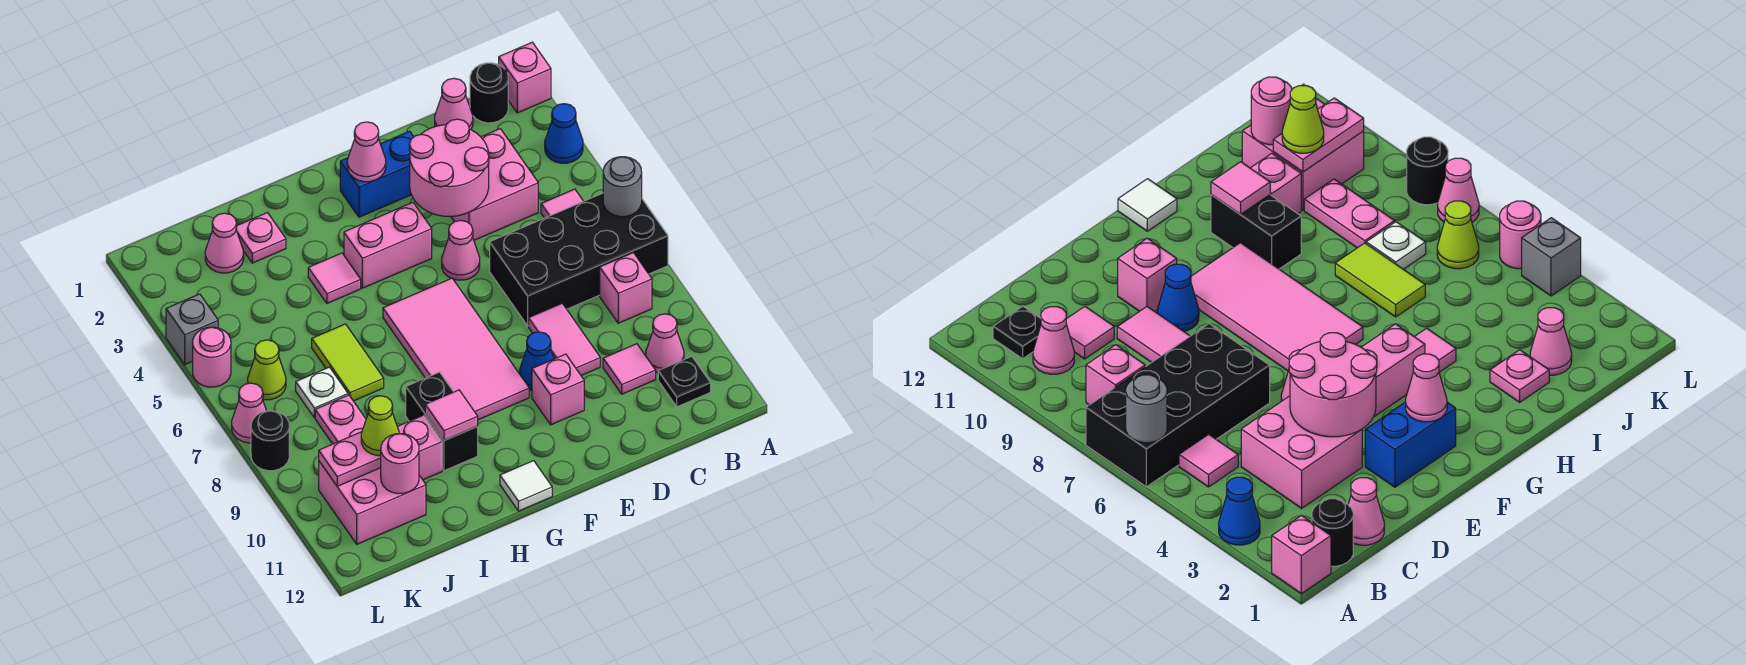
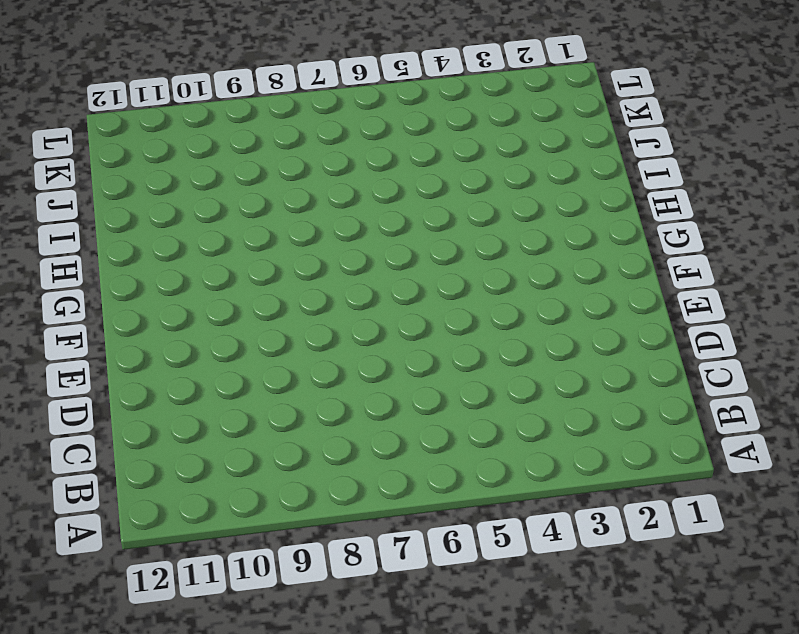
none -> pink 1x1 brick [499,42,551,113]
none -> blue 1x1 cone [545,104,583,163]
none -> black 2x4 brick [490,193,668,326]
none -> black 1x1 round brick [470,63,508,123]

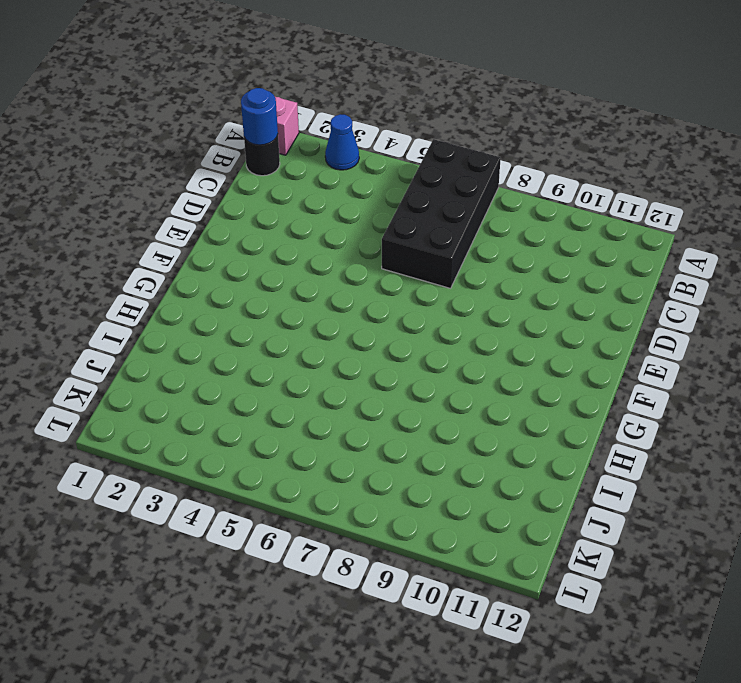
blue 1x1 round brick [241,88,278,145] -> none
none -> pink 1x1 tile [541,189,583,218]
none -> pink 1x1 brick [600,253,652,323]
none -> pink 1x1 cone [646,314,684,373]
none -> black 1x1 plate [658,356,711,407]

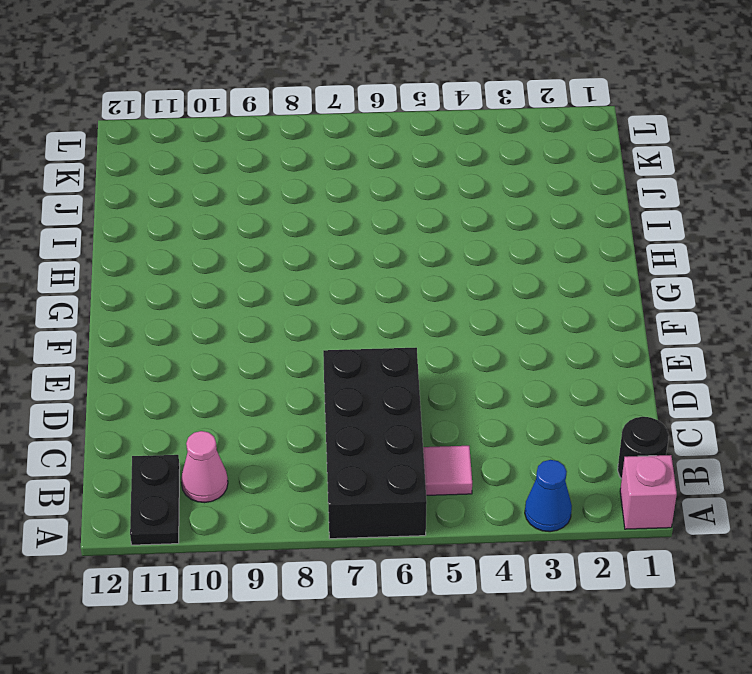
black 1x2 plate [130,455,180,545] -> black 1x1 plate [658,356,711,407]
none -> pink 1x1 brick [600,253,652,323]
none -> pink 1x1 cone [435,78,473,130]
none -> pink 2x2 brick [451,129,538,240]
none -> pink 1x1 tile [603,344,656,394]

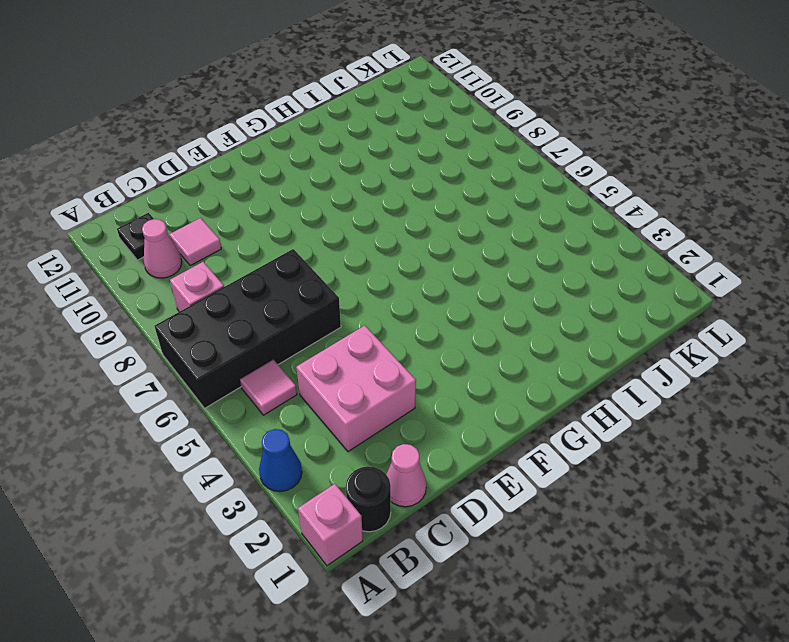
none -> pink 1x2 tile [529,303,600,375]
none -> blue 1x2 brick [340,131,414,217]
none -> pink 1x1 cone [442,220,480,280]
none -> blue 1x1 cone [520,332,554,391]

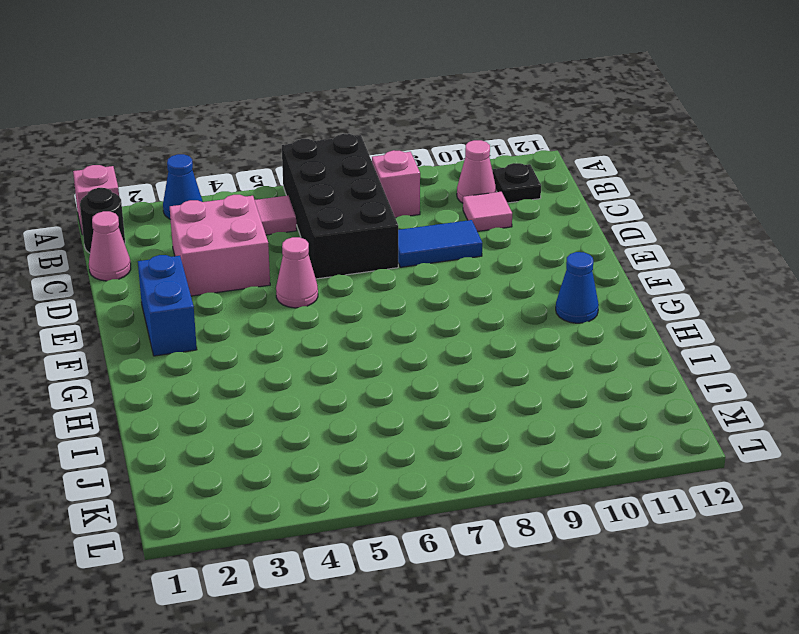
blue 1x2 tile [398,220,482,267] -> pink 1x2 tile [529,303,600,375]
blue 1x1 cone [556,252,599,323] -> blue 1x1 cone moved to [520,332,554,391]
none -> pink 1x1 brick [532,354,584,425]
none -> pink 1x2 brick [344,202,432,288]
none -> pink 2x4 tile [383,278,529,420]
none -> white 1x1 tile [500,461,552,511]

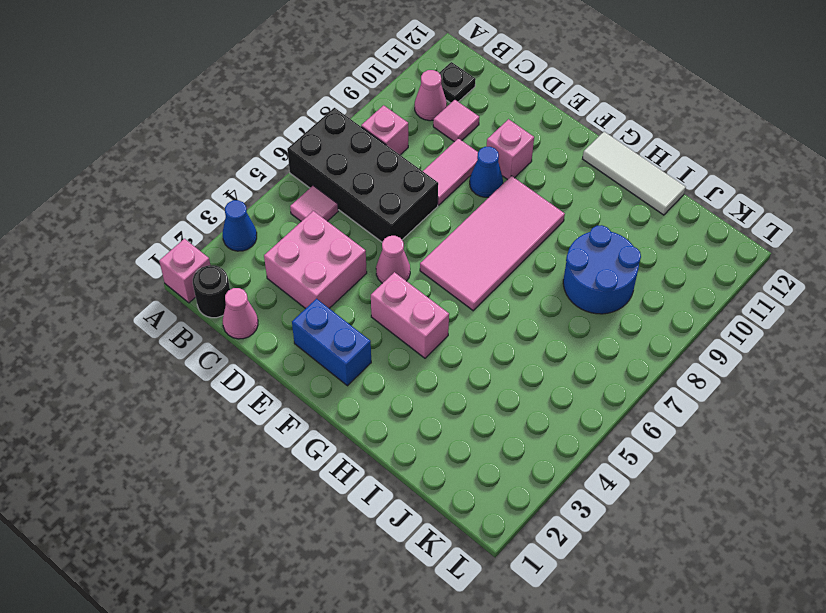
white 1x3 tile [583,132,686,215] -> white 1x1 tile [500,461,552,511]
blue 2x2 round brick [563,225,641,314] -> pink 1x2 plate [315,395,366,444]
none -> pink 1x1 tile [308,253,361,303]
none -> black 1x2 brick [406,372,478,471]
none -> pink 1x1 plate [236,213,286,263]
none -> lime 1x2 tile [312,324,384,401]

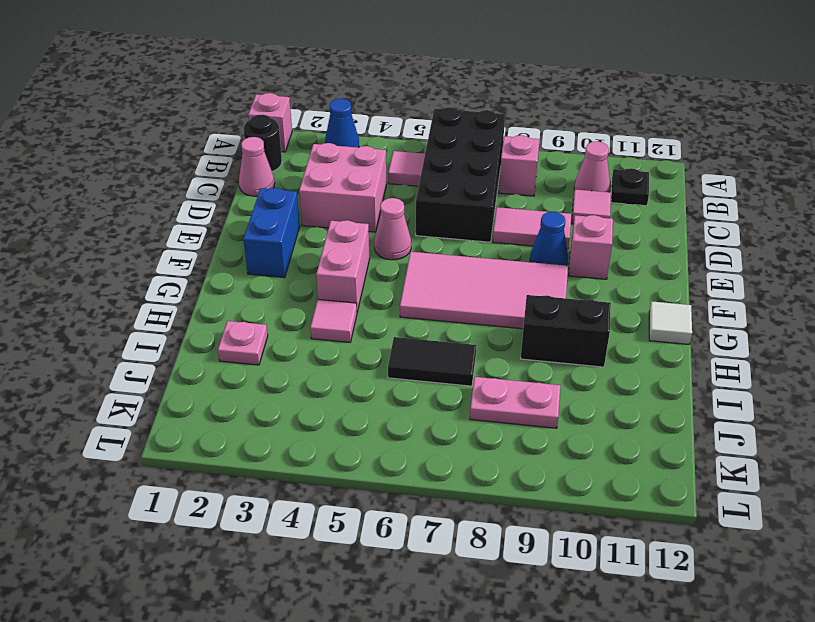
black 1x2 tile [388,337,477,386] -> lime 1x2 tile [312,324,384,401]
none -> pink 1x1 brick [397,415,442,480]
none -> pink 1x1 cone [205,213,244,273]
none -> white 1x1 plate [296,367,348,418]
none -> pink 2x2 brick [319,461,426,544]

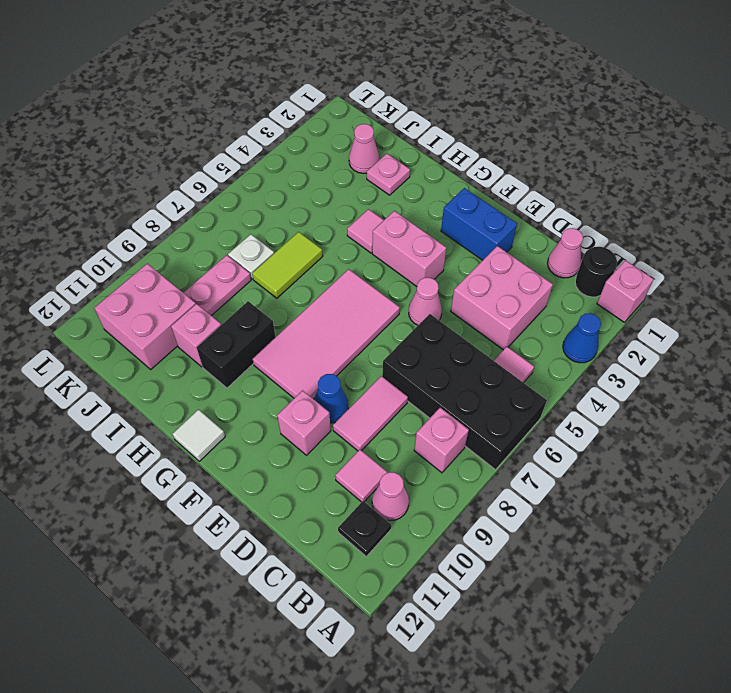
none -> lime 1x1 cone [248,340,286,400]
none -> grey 1x1 brick [166,294,218,364]
none -> pink 1x1 round brick [193,327,231,387]
none -> pink 1x1 cone [232,383,266,443]

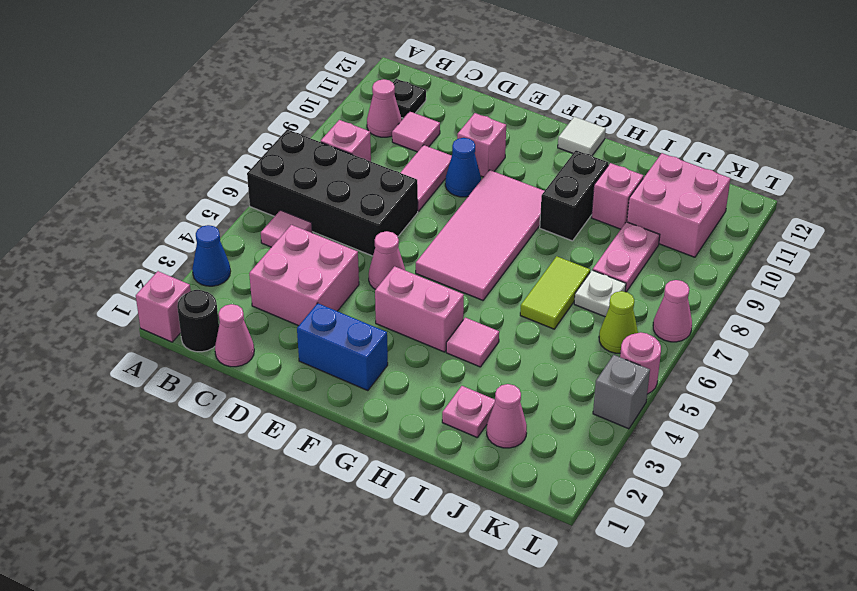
none -> black 1x1 round brick [251,411,289,471]
none -> grey 1x1 round brick [603,157,642,217]
none -> pink 2x2 round brick [409,119,489,217]
none -> pink 1x1 cone [347,122,386,182]

